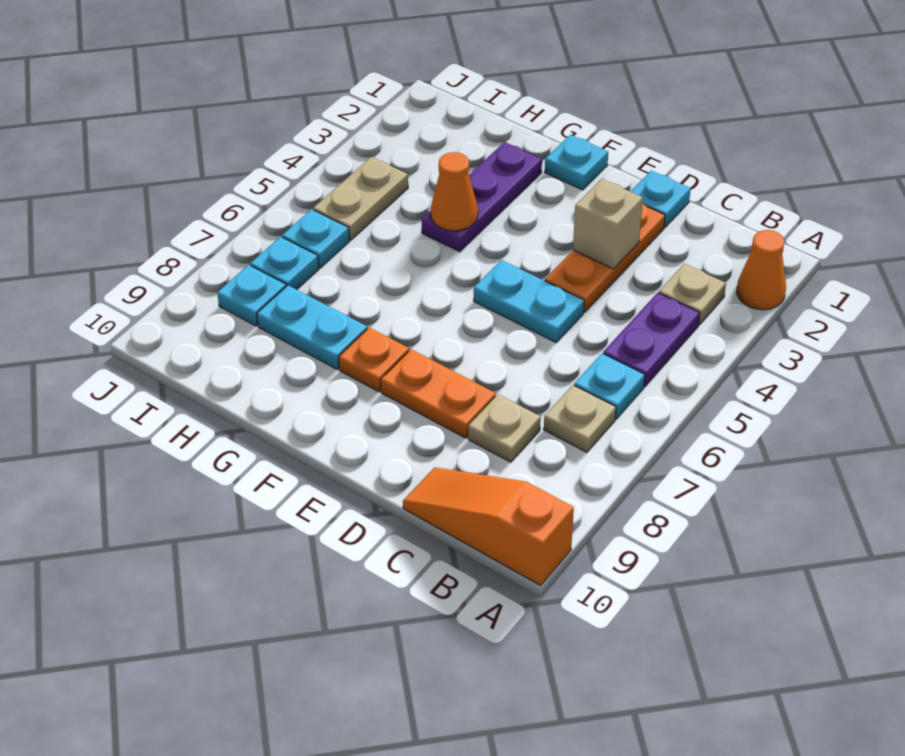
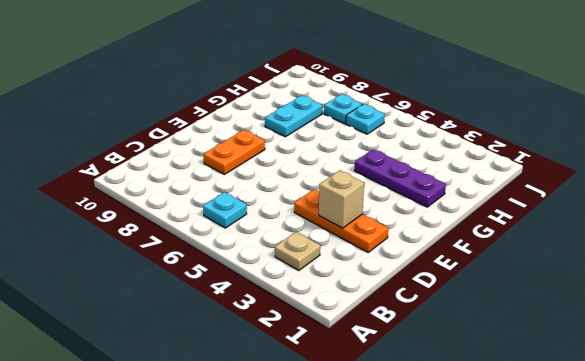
none -> orange 1x1 cone [737,230,786,310]
none -> orange 1x3 slope [403,467,574,585]
none -> purple 1x2 plate [603,293,700,387]

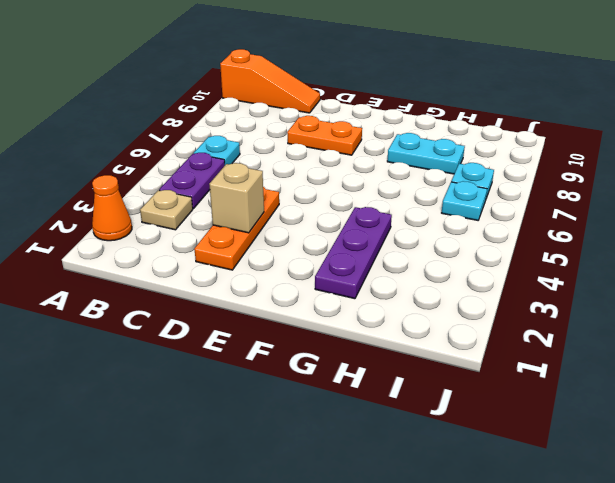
none -> tan 1x1 plate [544,385,616,452]
none -> tan 1x1 plate [468,395,541,462]
none -> cyan 1x1 plate [631,171,691,228]

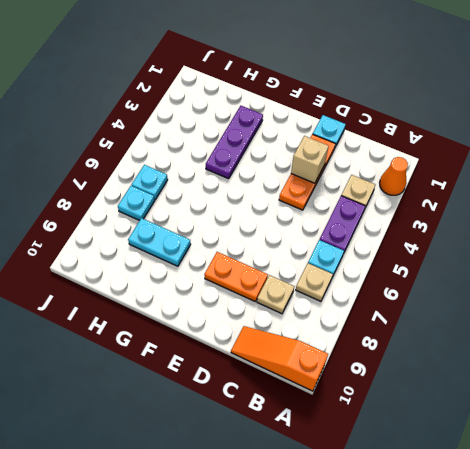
none -> cyan 1x2 plate [474,260,584,342]
none -> cyan 1x1 plate [545,135,608,190]
none -> orange 1x1 plate [339,328,409,392]

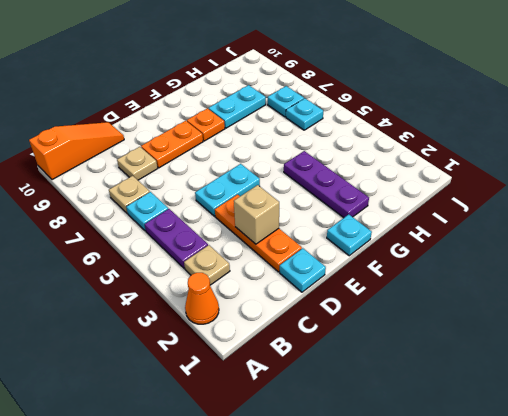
none -> tan 1x2 plate [313,157,408,240]
none -> cyan 1x1 plate [217,265,286,326]
none -> orange 1x1 cone [431,152,478,231]

